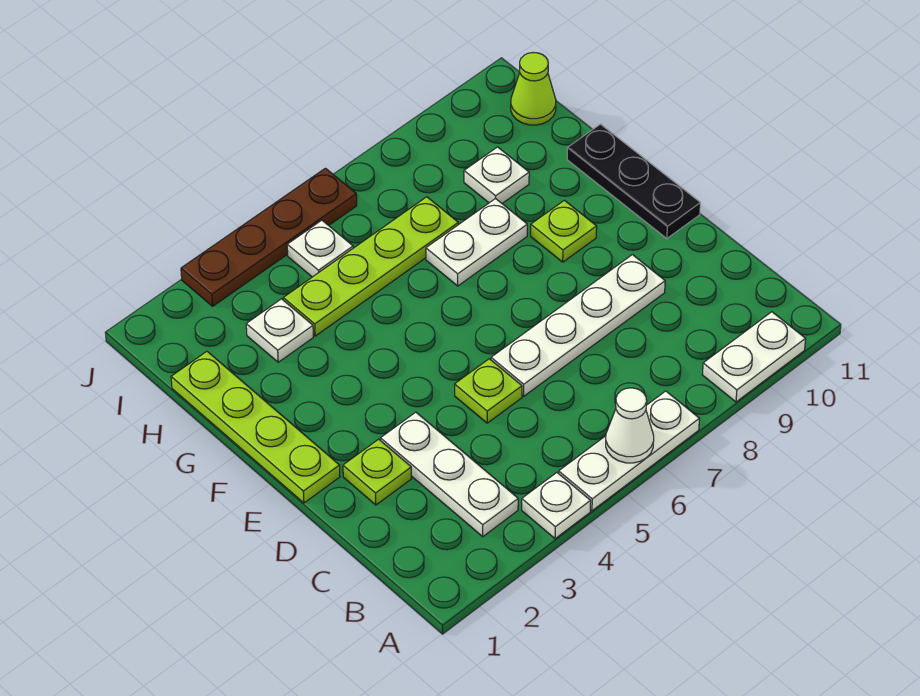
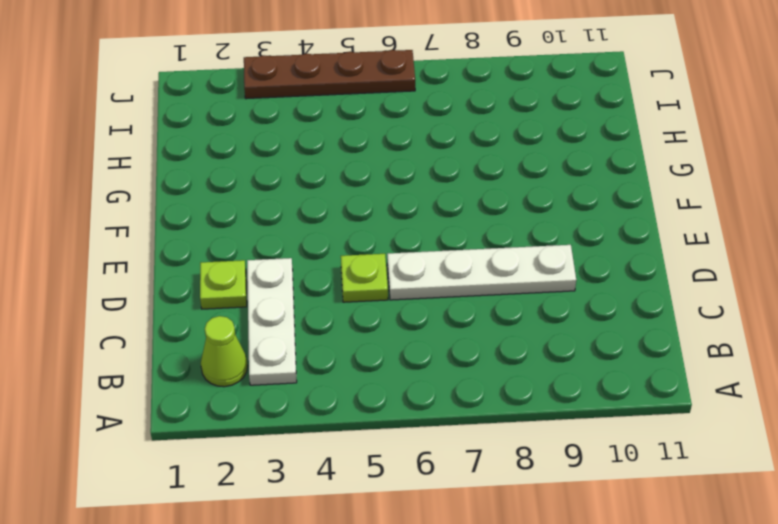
lime 1x1 cone [201,316,248,387] -> lime 1x1 cone moved to [511,53,556,125]
none -> white 1x1 plate [522,473,591,539]
none -> white 1x3 plate [559,391,699,511]
none -> white 1x2 plate [702,312,806,402]

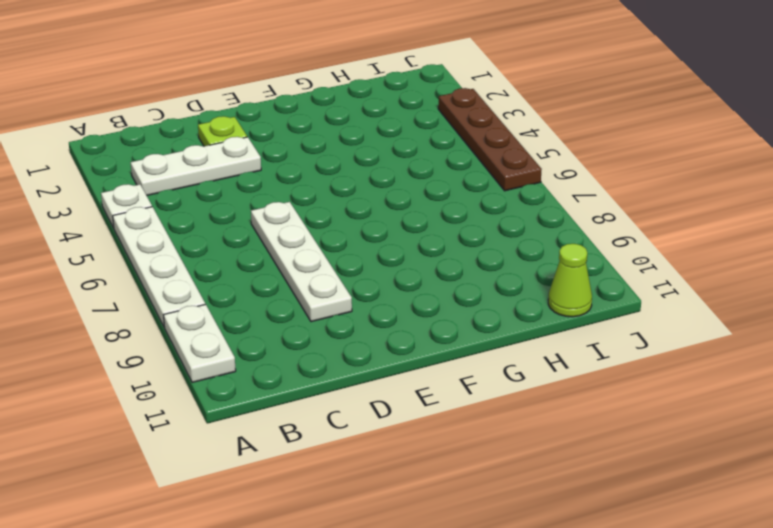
white 1x4 plate [113,207,205,326] -> white 1x3 plate [559,391,699,511]
none -> lime 1x1 plate [455,359,522,423]
none -> lime 1x4 plate [171,352,340,503]
none -> black 1x3 plate [567,124,700,239]

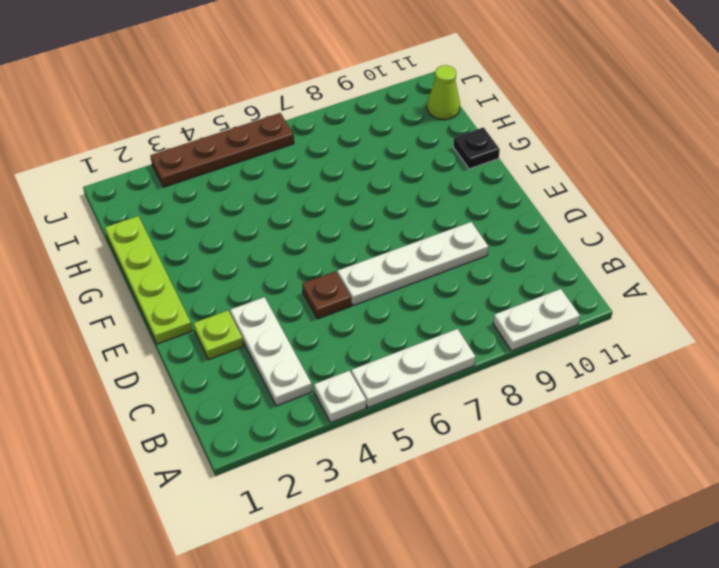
brown 1x1 plate [302,271,351,319] -> lime 1x1 plate [455,359,522,423]
black 1x1 plate [453,127,500,169] -> black 1x3 plate [567,124,700,239]
none -> lime 1x1 plate [531,200,597,262]
none -> white 1x2 plate [426,198,527,286]
none -> white 1x1 plate [246,299,313,362]

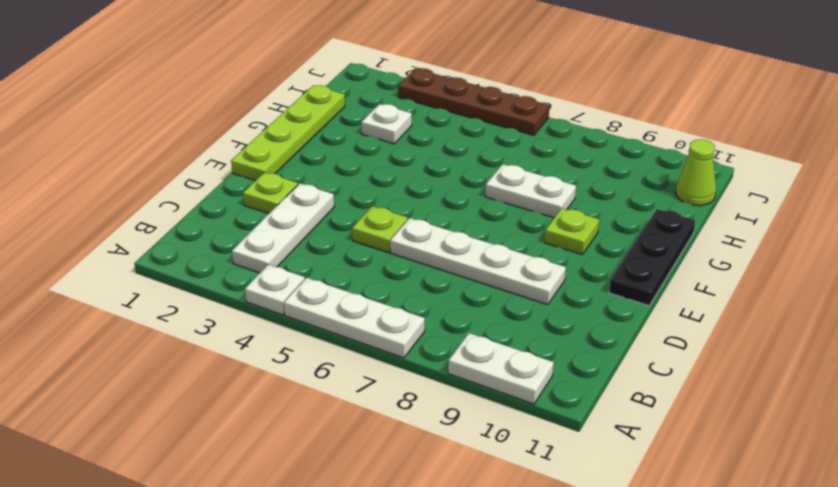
none -> lime 1x4 plate [283,197,458,336]
none -> white 1x1 plate [464,147,529,203]
none -> white 1x1 plate [287,220,353,277]

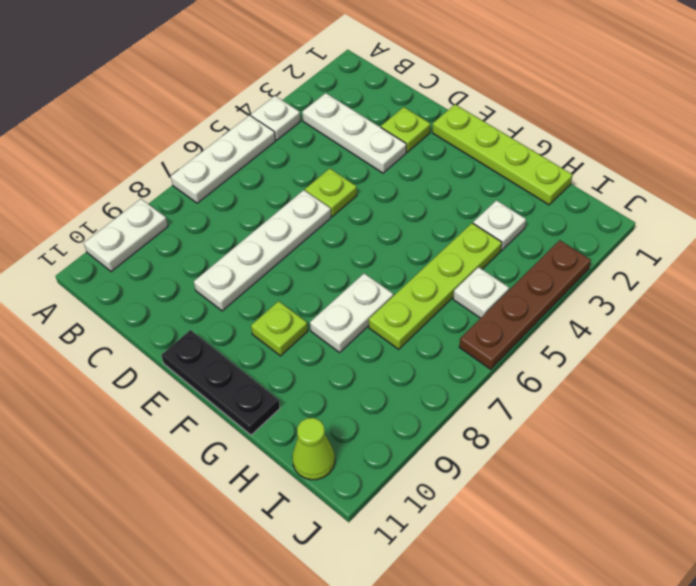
none -> white 1x1 plate [464,147,529,203]
none -> white 1x1 cone [606,388,654,463]

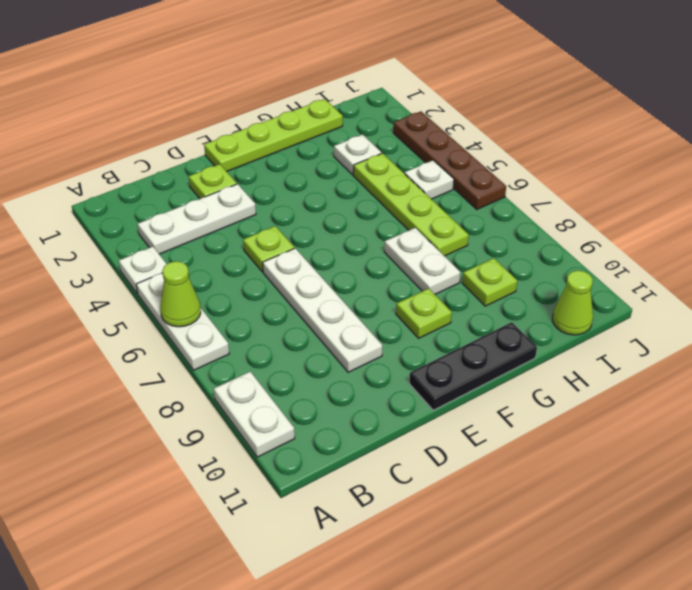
lime 1x1 cone [160,261,201,327] -> white 1x1 cone [606,388,654,463]
lime 1x1 plate [462,258,517,306] -> white 1x1 plate [464,147,529,203]

